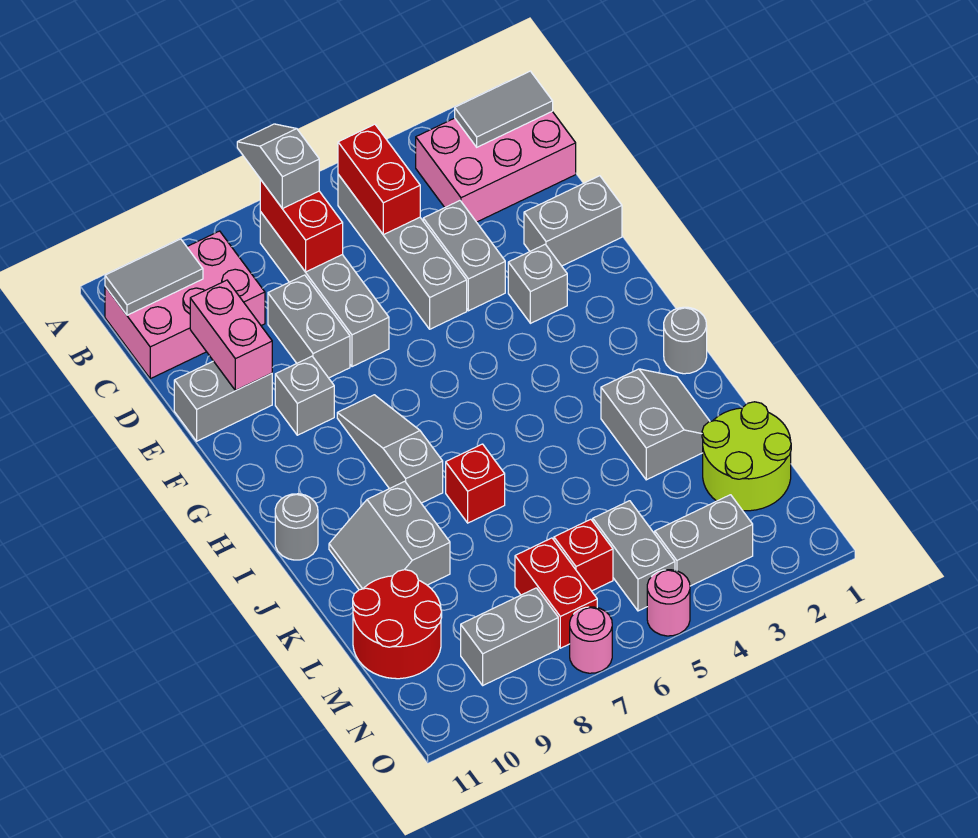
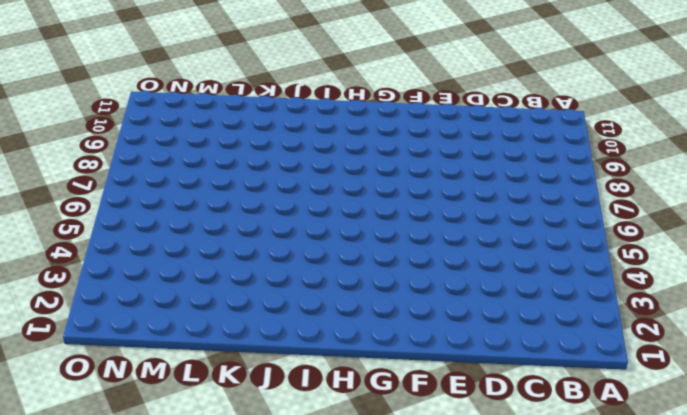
none -> pink 2x3 brick [416,111,576,222]
none -> grey 1x4 brick [338,174,467,329]
none -> grey 1x4 brick [260,212,389,367]
none -> pink 2x3 brick [105,231,265,379]

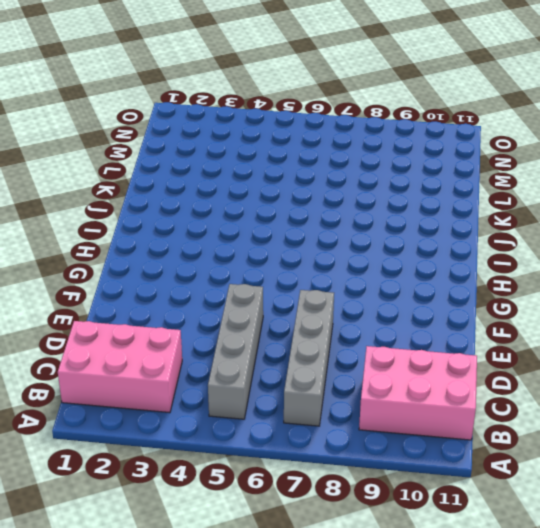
none -> grey 1x2 brick [423,201,505,311]
none -> grey 1x2 brick [268,275,350,378]
none -> grey 1x2 brick [524,176,622,266]
none -> grey 1x2 brick [174,361,272,441]

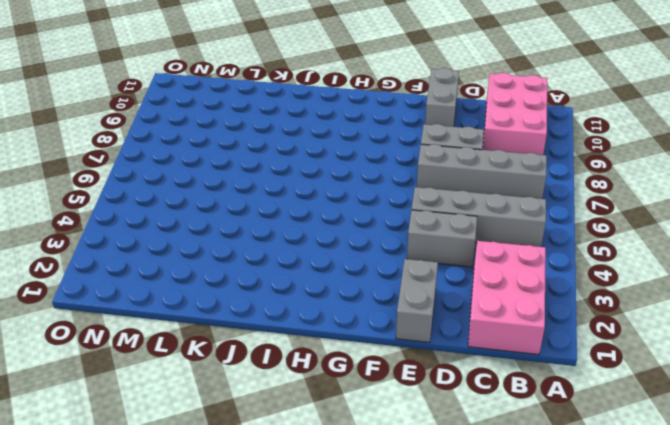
none -> grey 1x1 brick [508,244,567,323]
none -> grey 1x1 brick [275,356,334,435]
none -> grey 1x3 slope [337,395,443,503]
none -> grey 1x1 round brick [664,307,707,374]

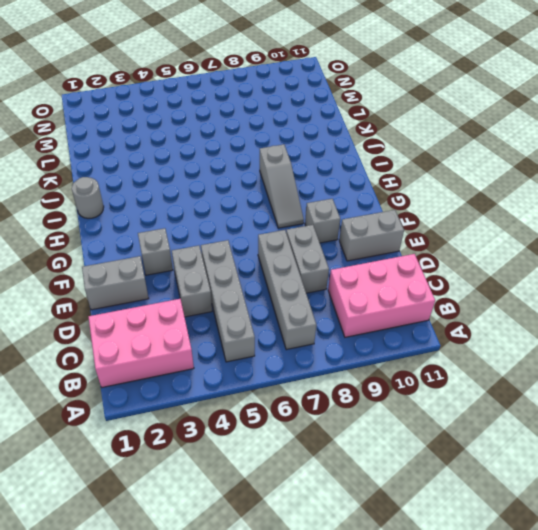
none -> grey 1x1 round brick [275,494,318,560]
none -> grey 2x2 slope [601,369,710,480]
none -> red 1x1 brick [446,444,505,523]
none -> grey 2x2 slope [329,481,450,590]

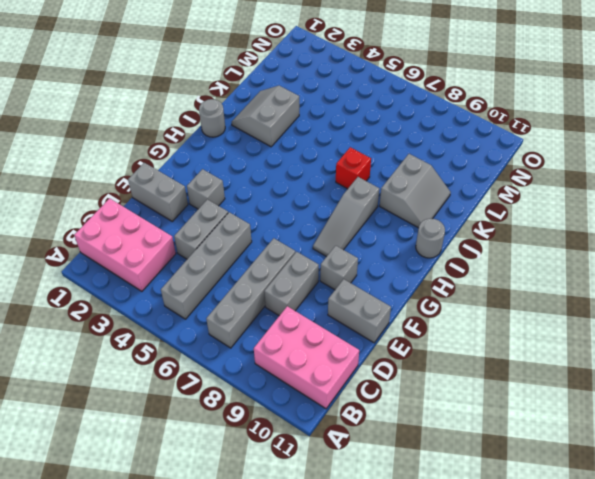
none -> lime 2x2 round brick [702,402,791,511]
none -> red 2x2 round brick [353,570,442,679]
none -> grey 1x2 brick [593,501,675,611]
none -> red 1x1 brick [554,519,613,591]

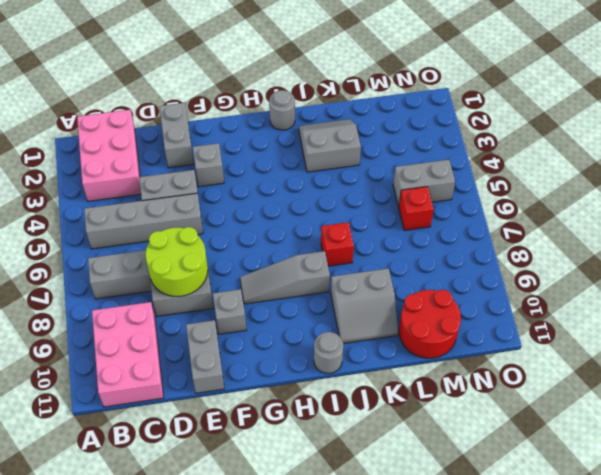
lime 2x2 round brick [145,227,208,296] -> lime 2x2 round brick moved to [702,402,791,511]
none -> red 1x2 brick [515,538,597,648]
none -> grey 1x2 brick [655,495,753,586]
none -> grey 1x2 brick [461,588,558,685]
none -> pink 1x1 round brick [647,570,690,636]

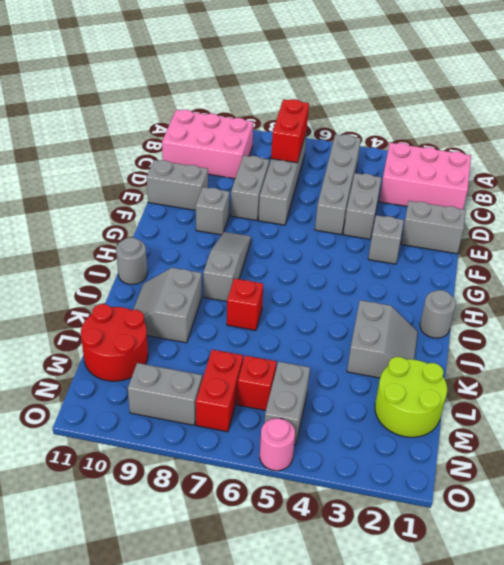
none -> grey 1x2 brick [655,495,753,586]
none -> pink 1x1 round brick [570,607,612,673]
none -> grey 1x2 tile [455,71,553,147]
none -> red 1x2 brick [338,124,420,235]

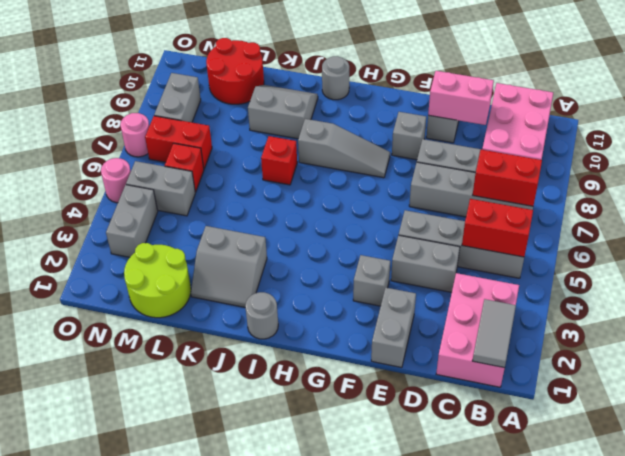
none -> grey 1x2 tile [105,239,203,315]
none -> grey 1x2 slope [237,124,319,209]

